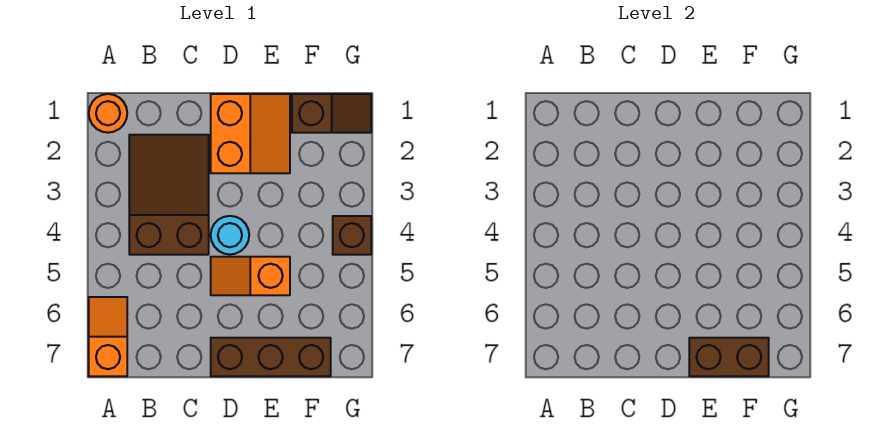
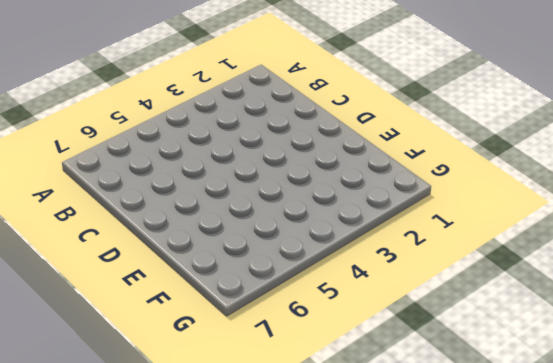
none -> orange 1x1 round brick [89,94,127,133]
none -> orange 1x2 slope [89,297,127,376]

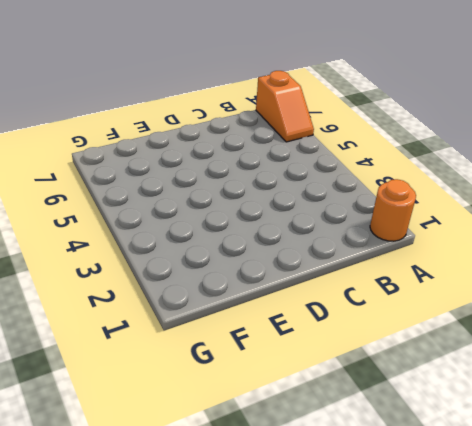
none -> brown 2x3 slope [129,135,209,255]
none -> orange 2x2 slope [211,94,290,173]

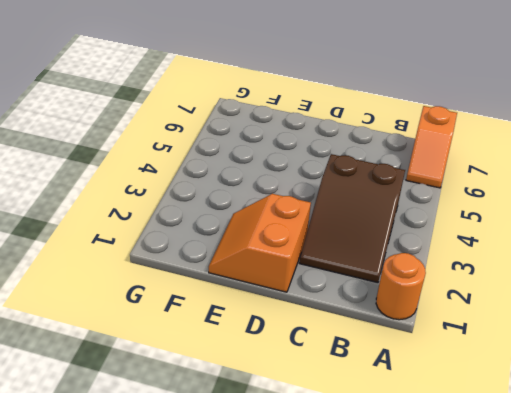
none -> cyan 1x1 round brick [211,216,249,254]
none -> orange 1x2 slope [211,257,290,295]

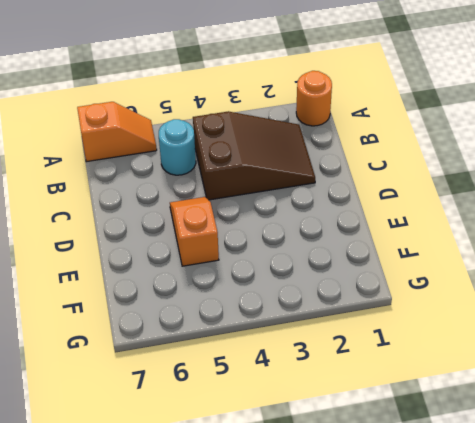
cyan 1x1 round brick [159,119,196,175] -> cyan 1x1 round brick moved to [211,216,249,254]
none -> orange 2x2 slope [211,94,290,173]
none -> brown 1x3 brick [211,338,331,376]

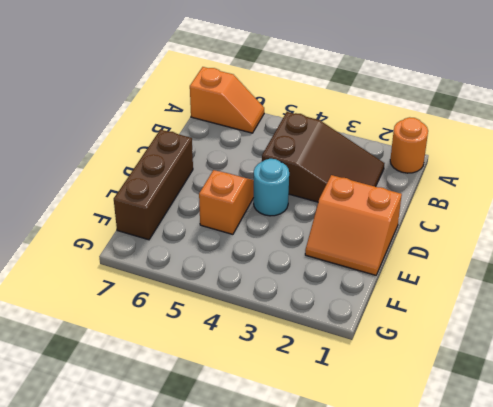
none -> brown 1x2 slope [292,94,371,133]
none -> brown 1x1 brick [333,216,371,255]

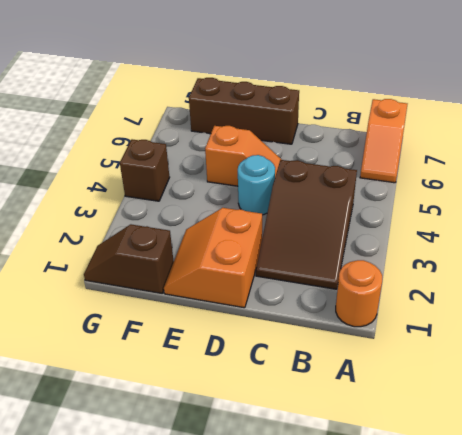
none -> brown 1x2 brick [689,338,769,376]

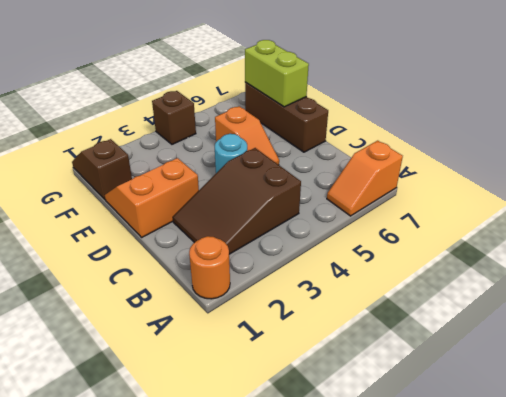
lime 1x2 brick [245,40,309,107] -> brown 1x2 brick [689,338,769,376]

